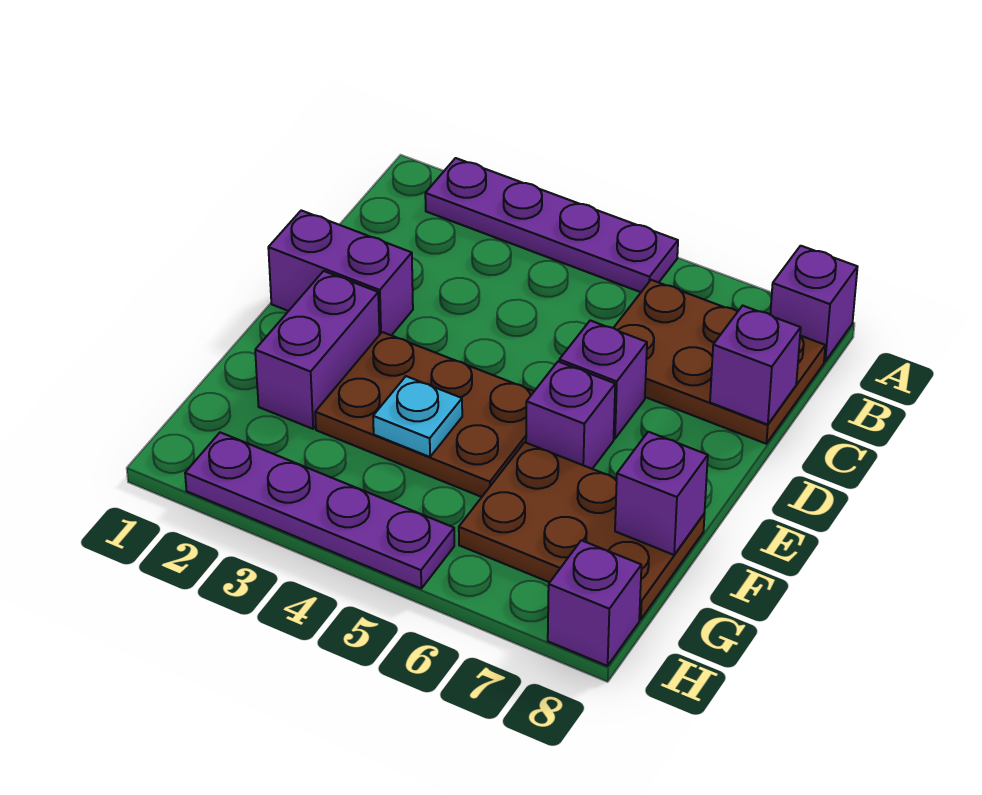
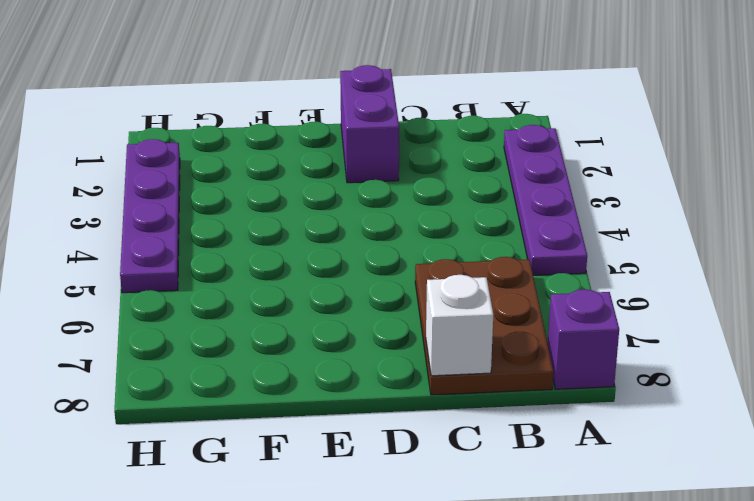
white 1x1 brick [426,275,493,376] -> purple 1x1 brick [710,306,801,425]
none -> purple 1x1 brick [559,321,647,439]
none -> purple 1x2 brick [255,271,379,429]
none -> brown 2x3 plate [315,332,534,497]

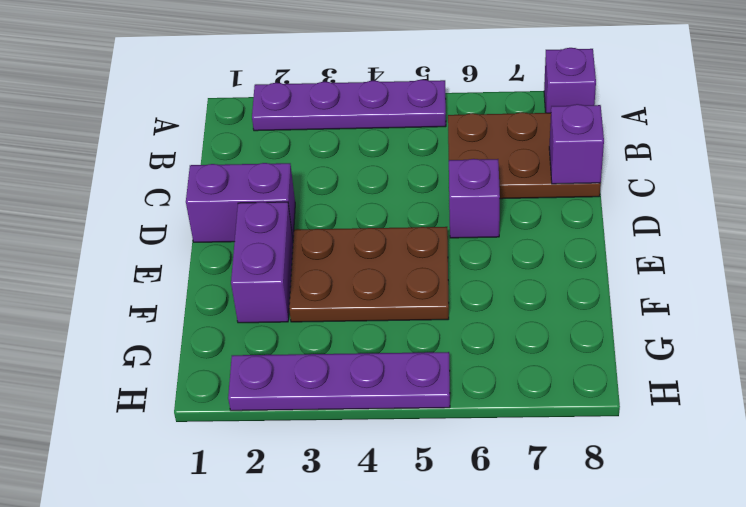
none -> purple 1x1 brick [526,362,615,469]
none -> brown 2x3 plate [459,442,704,619]
none -> purple 1x1 brick [548,540,641,666]

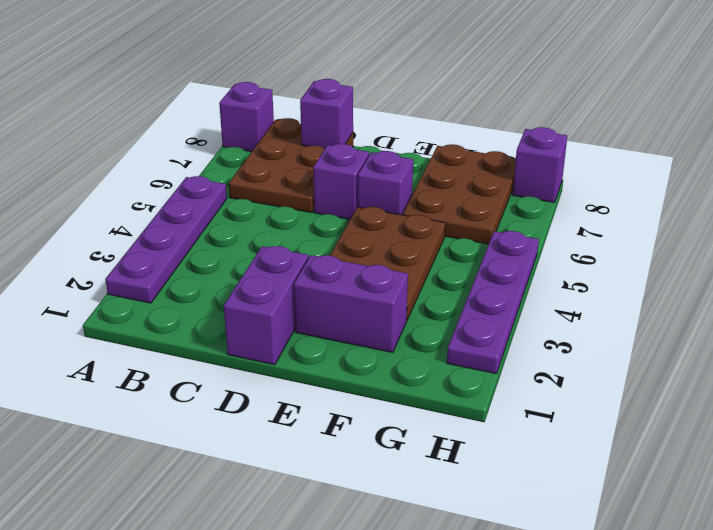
none -> cyan 1x1 plate [373,376,462,457]
none -> purple 1x1 brick [615,432,708,555]

